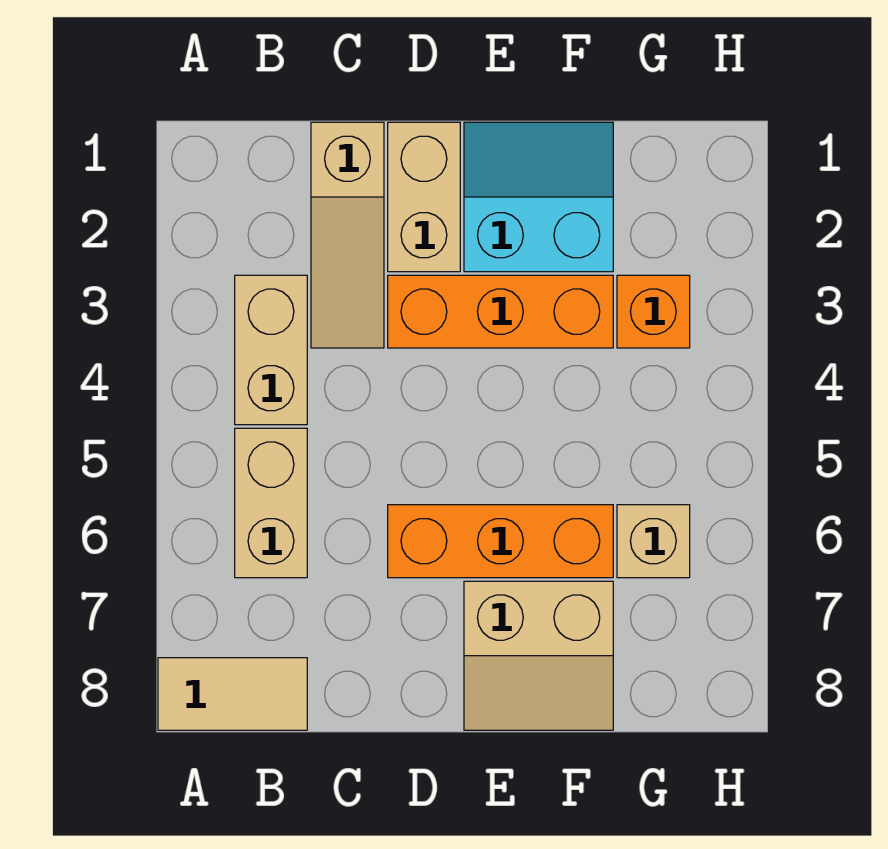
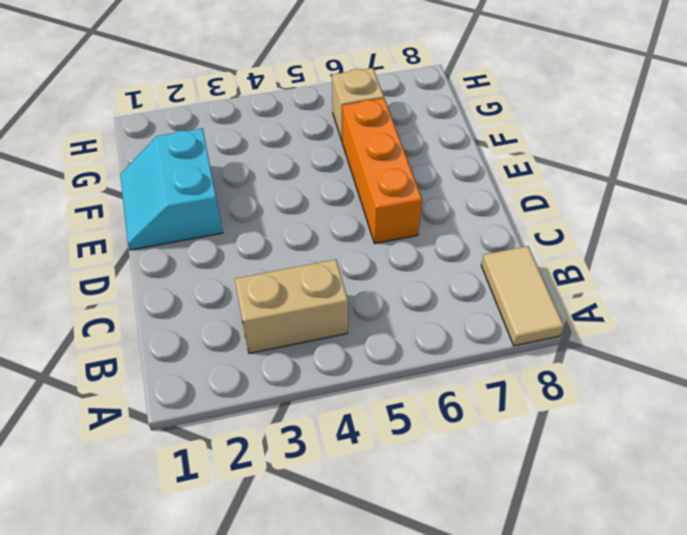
none -> tan 1x2 brick [235,428,307,578]
none -> tan 1x3 slope [311,122,384,348]

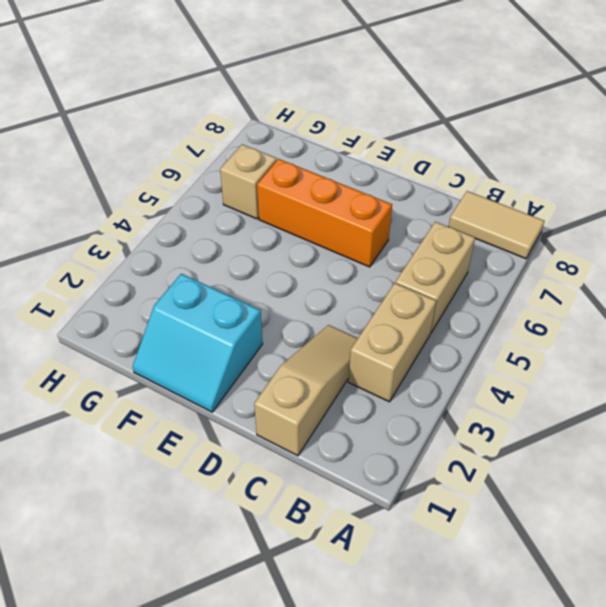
none -> tan 1x2 brick [388,122,460,272]
none -> orange 1x3 brick [388,275,613,348]

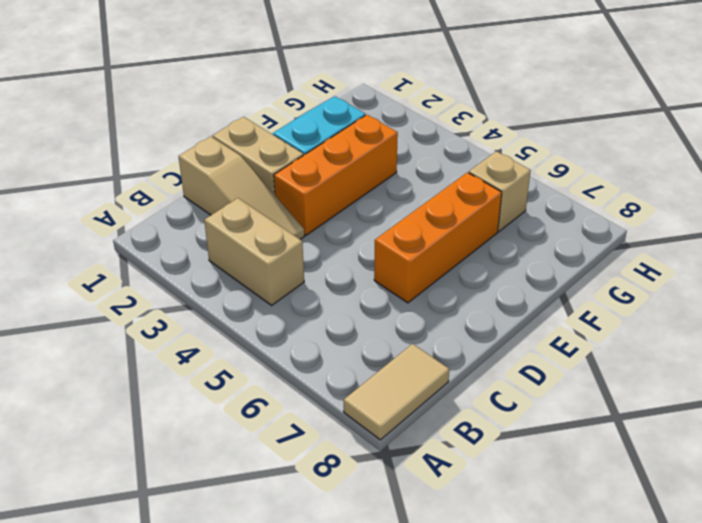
none -> tan 1x2 brick [235,428,307,578]
none -> tan 2x2 slope [464,581,613,730]

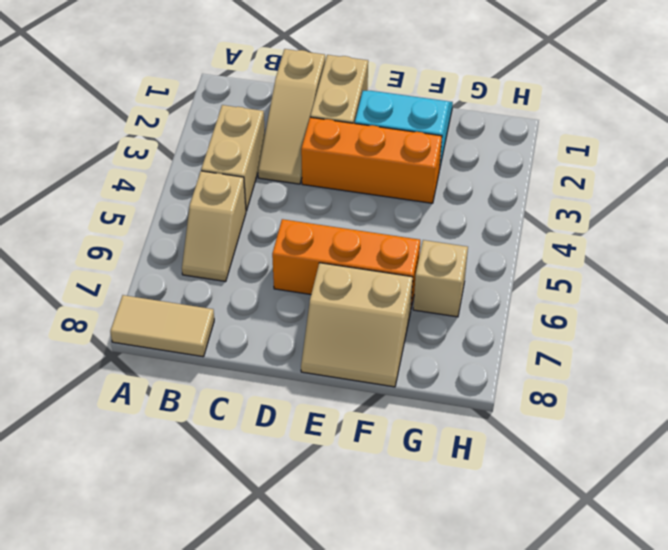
tan 1x2 slope [182,171,246,282] -> tan 1x2 brick [235,428,307,578]
none -> orange 1x1 brick [617,275,690,348]

